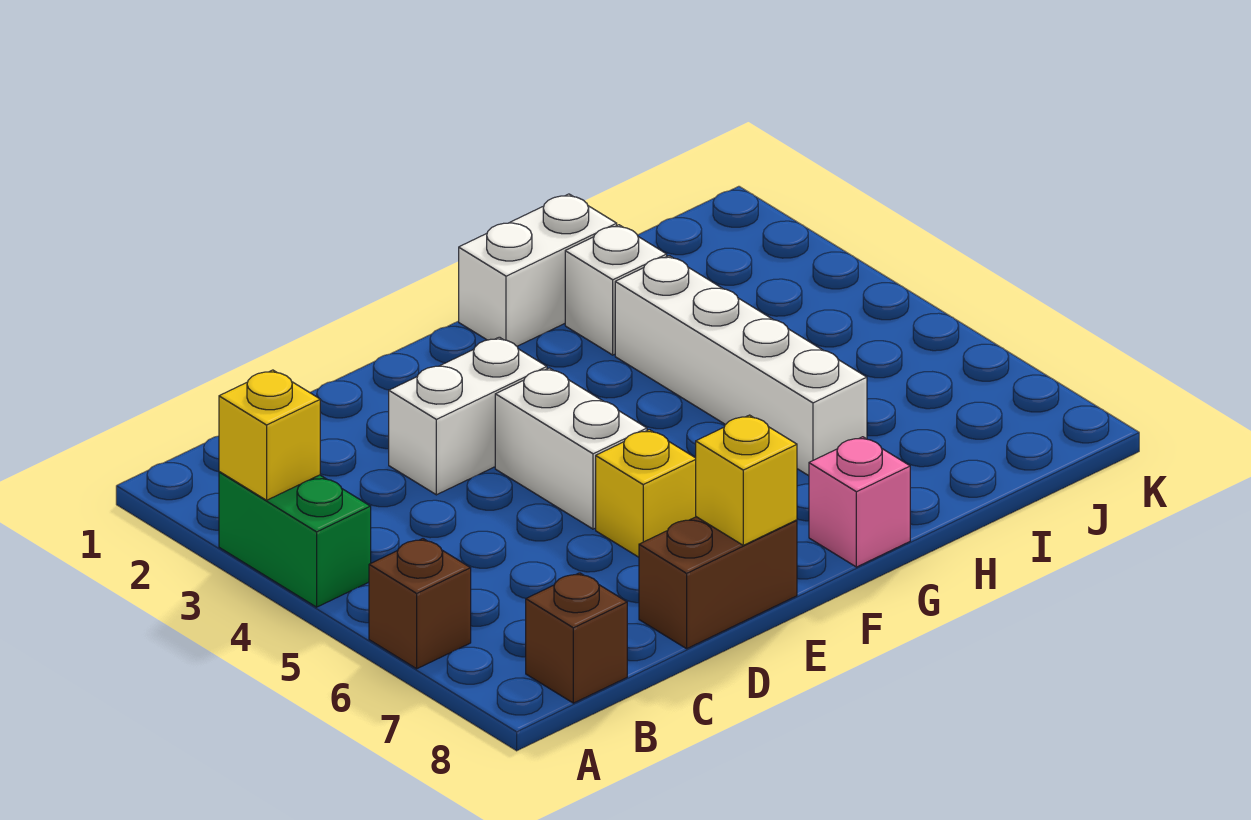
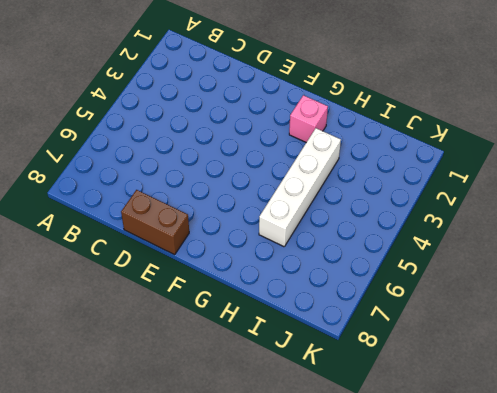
pink 1x1 brick [289,95,328,142] -> pink 1x1 brick moved to [809,437,910,567]
none -> green 1x2 brick [219,472,371,607]
none -> brown 1x1 brick [369,539,471,669]
none -> brown 1x1 brick [526,573,627,703]

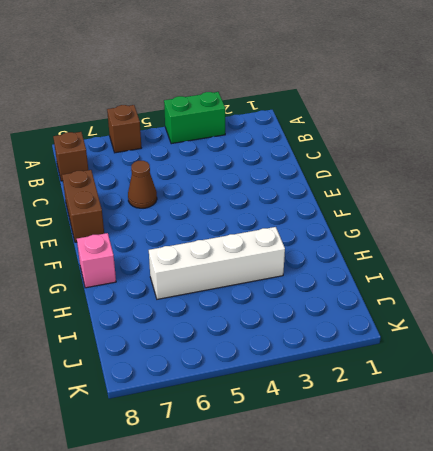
brown 1x1 cone [128,161,157,208] -> none
none -> white 1x2 brick [389,337,547,495]
none -> white 1x2 brick [495,368,647,529]
none -> yellow 1x1 brick [596,430,696,557]

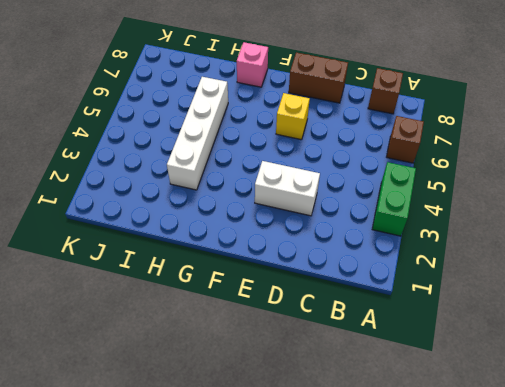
none -> white 1x2 brick [495,368,647,529]
none -> white 1x2 brick [459,194,617,346]
none -> white 1x1 brick [565,225,667,355]

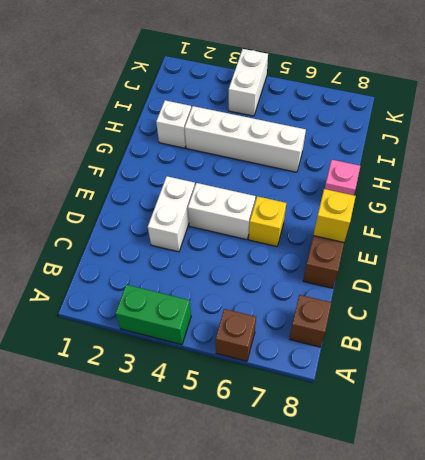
white 1x2 brick [229,49,268,116] -> white 1x2 brick moved to [459,194,617,346]
none -> yellow 1x1 brick [219,370,320,500]

